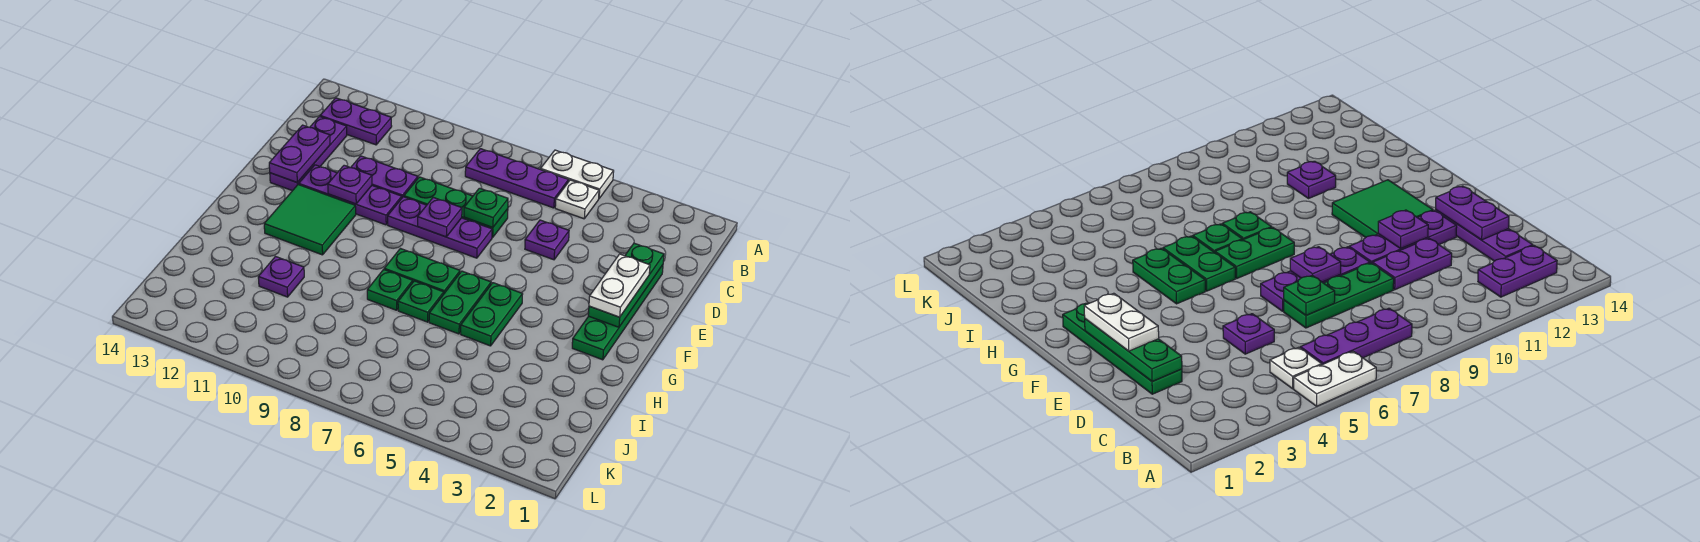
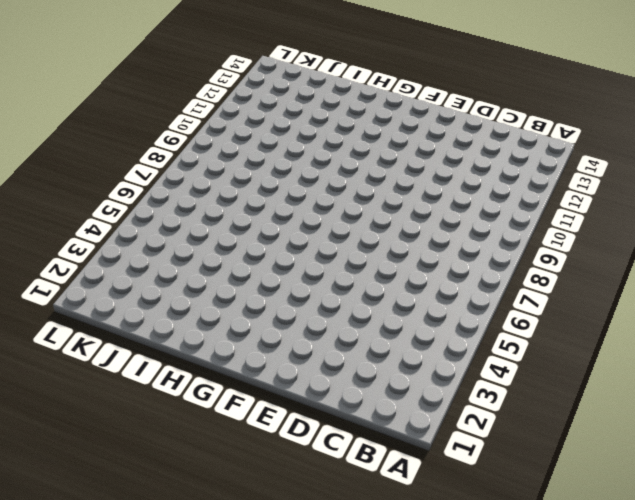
none -> white 1x2 plate [541,150,614,198]
none -> white 1x1 plate [555,180,599,219]
none -> purple 1x3 plate [465,149,569,208]

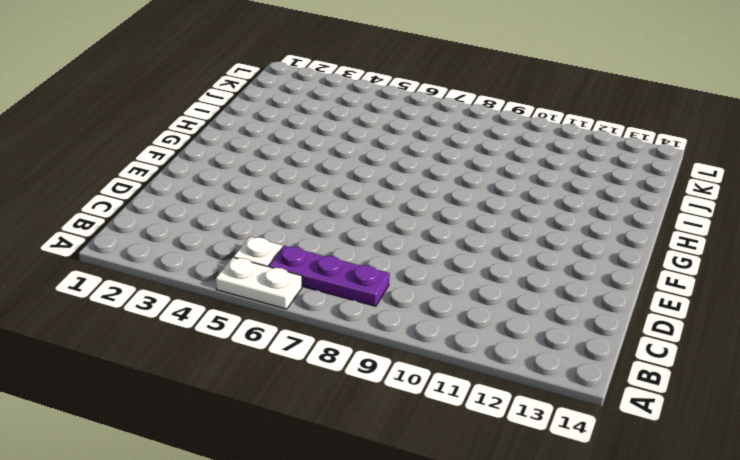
none -> purple 1x2 plate [320,98,392,145]
none -> purple 1x3 plate [270,117,347,191]
none -> green 1x4 plate [572,265,663,360]

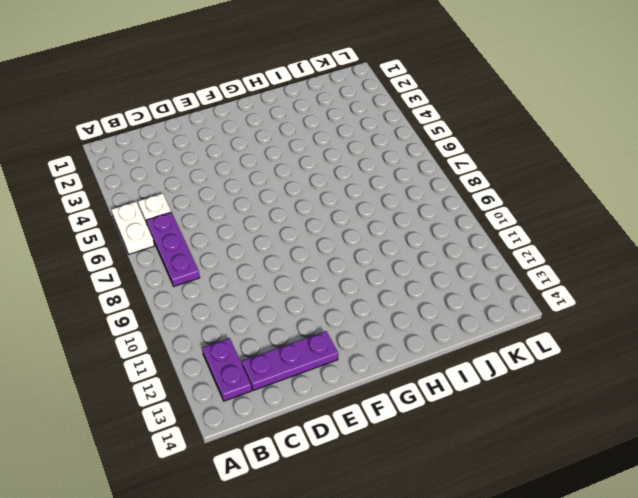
none -> green 1x4 plate [572,265,663,360]
none -> purple 1x1 plate [525,220,569,260]
none -> green 1x3 plate [404,177,508,237]

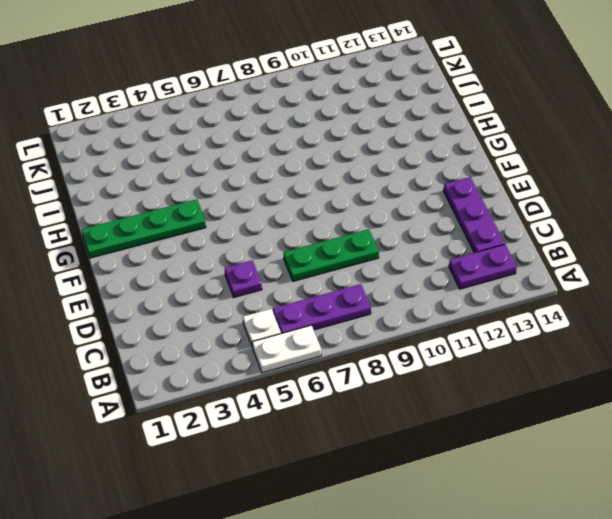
green 1x4 plate [82,199,206,258] -> green 1x4 plate turned to [572,265,663,360]
none -> purple 1x2 plate [351,156,418,197]
none -> purple 1x3 plate [388,197,492,258]
none -> purple 1x3 plate [299,165,402,225]

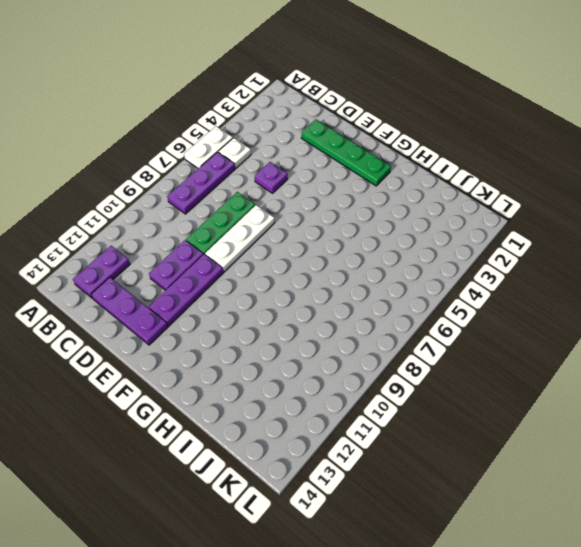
white 1x3 plate [205,205,275,272] -> purple 1x3 plate [388,197,492,258]
none -> green 2x2 tile [264,185,356,255]
none -> green 1x2 plate [461,283,523,346]
none -> green 1x2 plate [429,271,491,334]

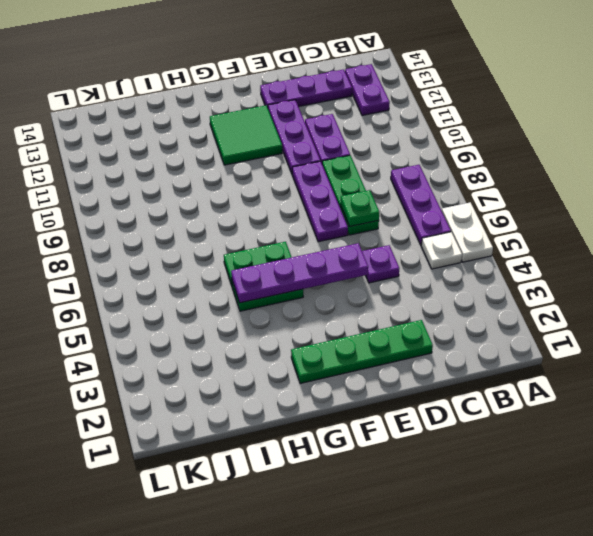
purple 1x4 plate [231,243,368,303] -> none
none -> green 1x2 plate [384,249,460,293]
none -> green 1x1 plate [398,281,444,322]
none -> green 1x1 plate [367,269,413,310]

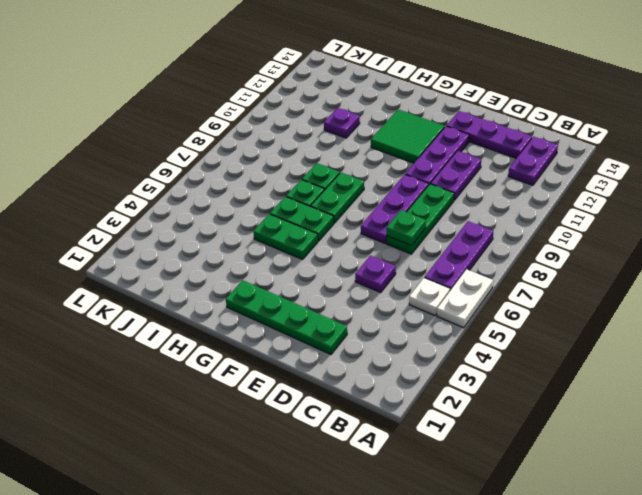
none -> green 1x3 plate [588,243,664,327]
none -> purple 1x2 plate [269,125,330,182]
none -> purple 1x1 plate [418,197,462,237]

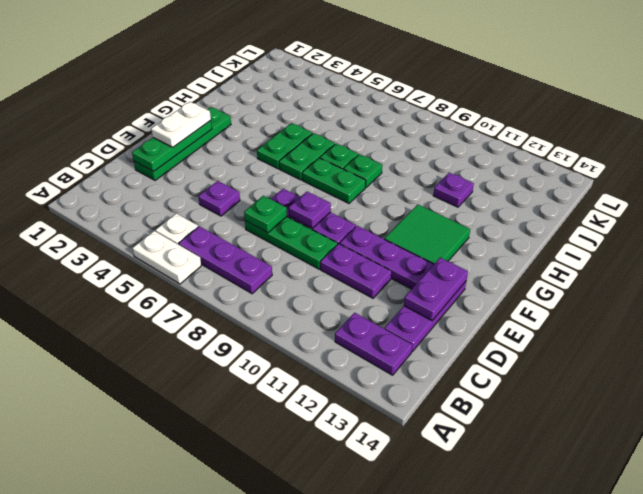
none -> purple 1x1 plate [328,165,372,204]

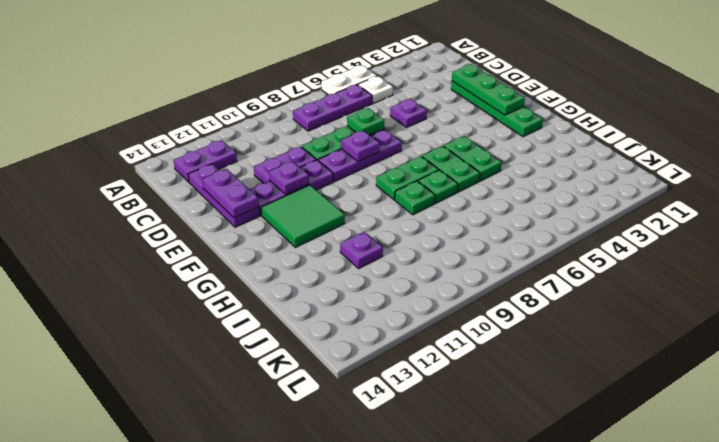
none -> white 1x2 plate [589,254,650,317]

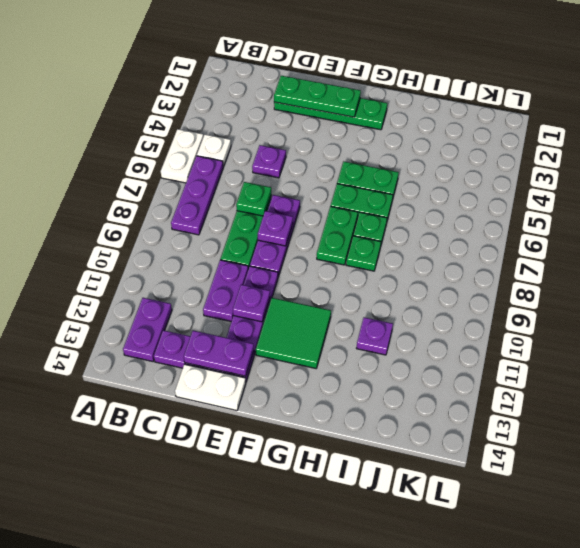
white 1x2 plate [175,364,246,411] -> white 1x2 plate moved to [589,254,650,317]

